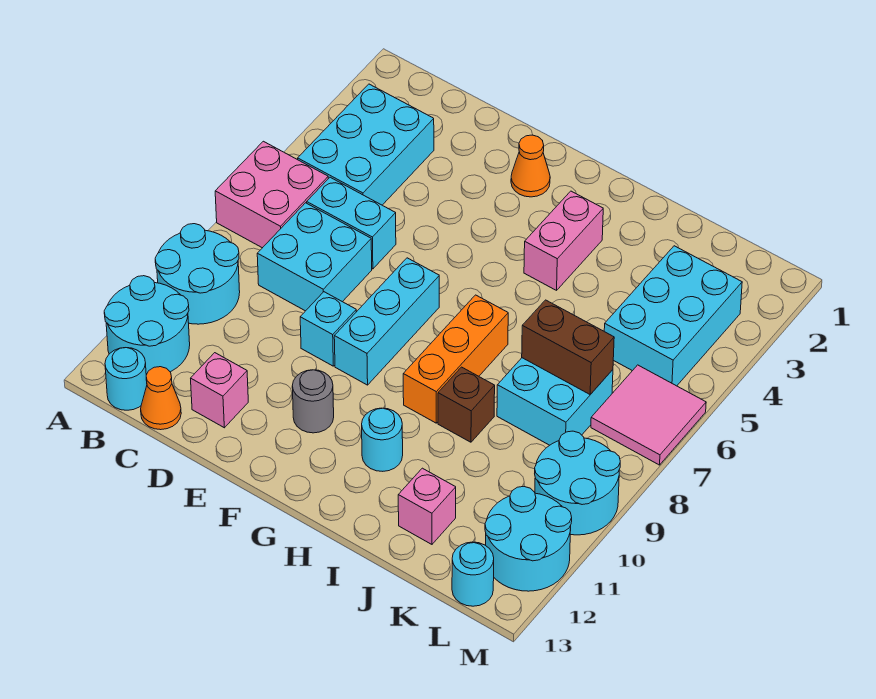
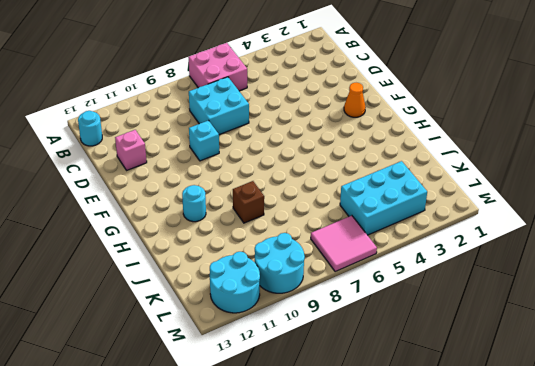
none -> cyan 2x2 round brick [155,224,240,324]
none -> cyan 2x2 round brick [104,276,190,375]
none -> cyan 2x3 brick [298,84,434,205]

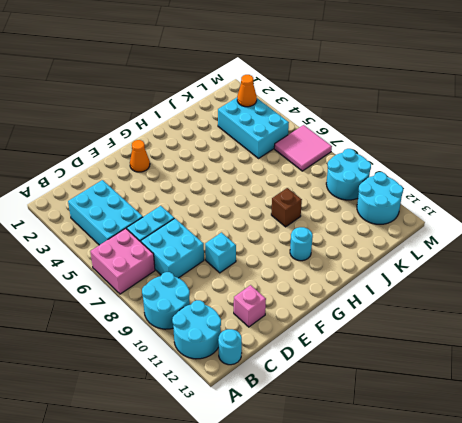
orange 1x1 cone [237,75,257,107] -> orange 1x1 cone moved to [141,367,181,430]
none -> cyan 1x3 brick [334,258,439,385]
none -> grey 1x1 round brick [292,370,334,433]
none -> pink 1x2 brick [524,191,603,290]

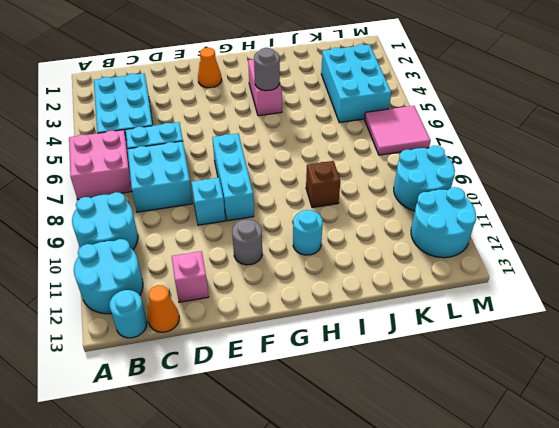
grey 1x1 round brick [254,48,280,91] -> none
none -> orange 1x3 brick [403,295,508,423]
none -> cyan 2x2 brick [497,358,613,445]
none -> pink 1x1 brick [398,468,456,544]

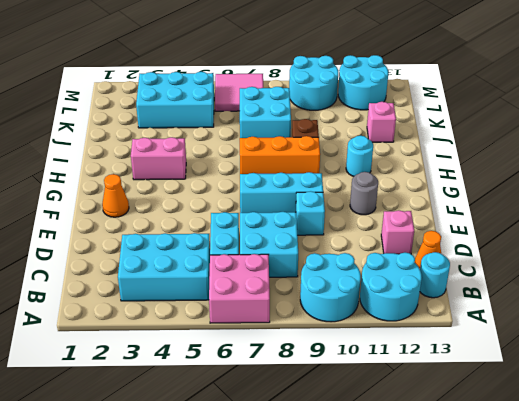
none -> cyan 1x1 round brick [452,542,494,606]
none -> brown 1x2 brick [522,300,614,394]

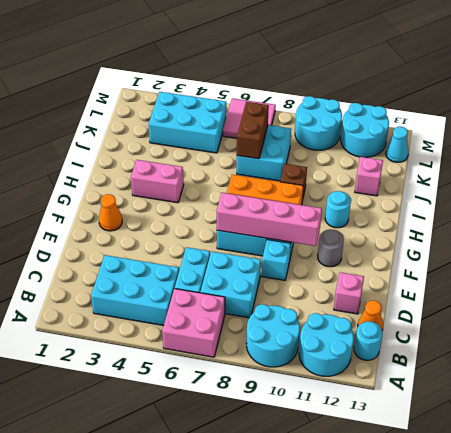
pink 1x4 brick [217,193,322,246] -> none
cyan 1x1 cone [386,127,409,162] -> cyan 1x1 round brick [452,542,494,606]

